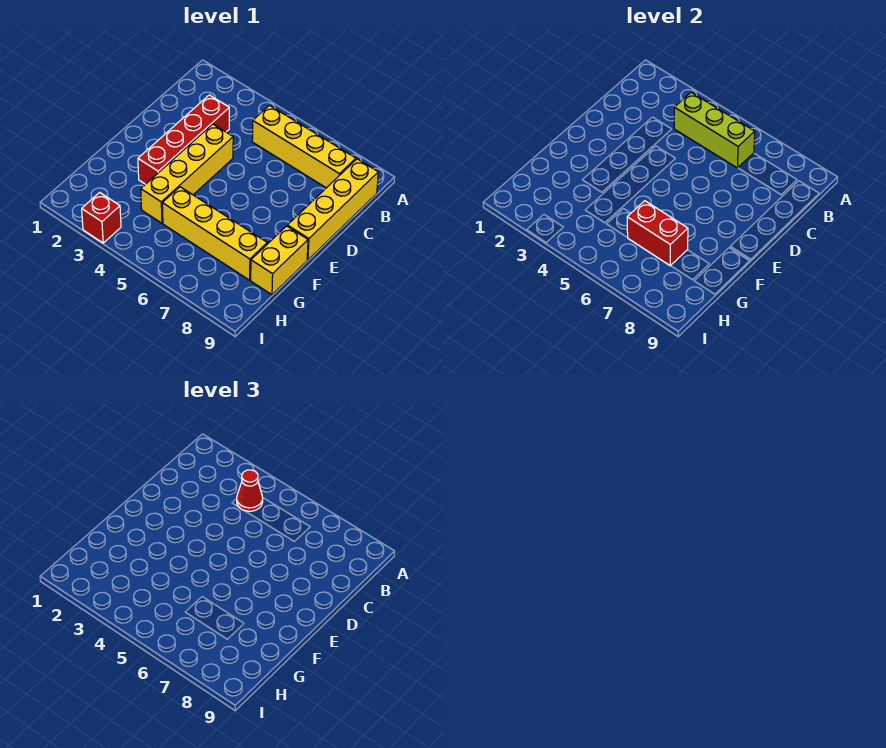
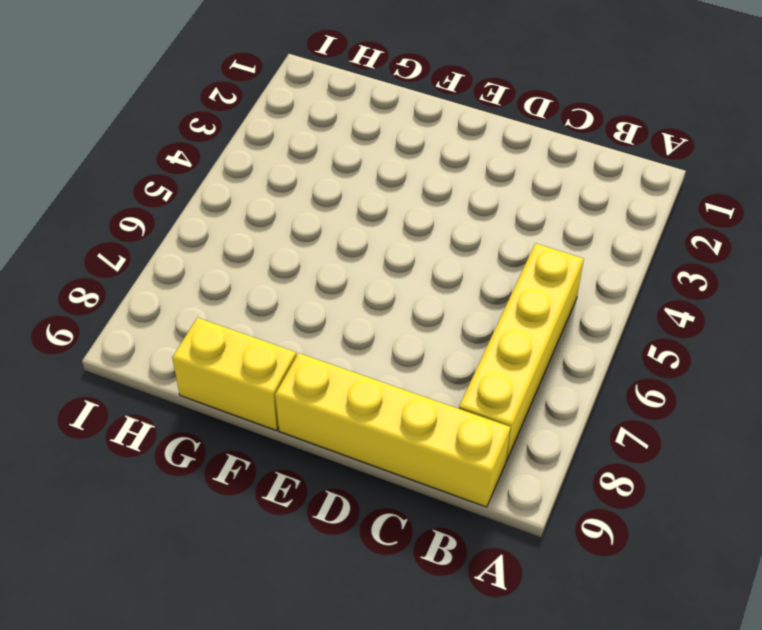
none -> red 1x4 brick [138,95,229,184]
none -> yellow 1x4 brick [141,124,233,223]

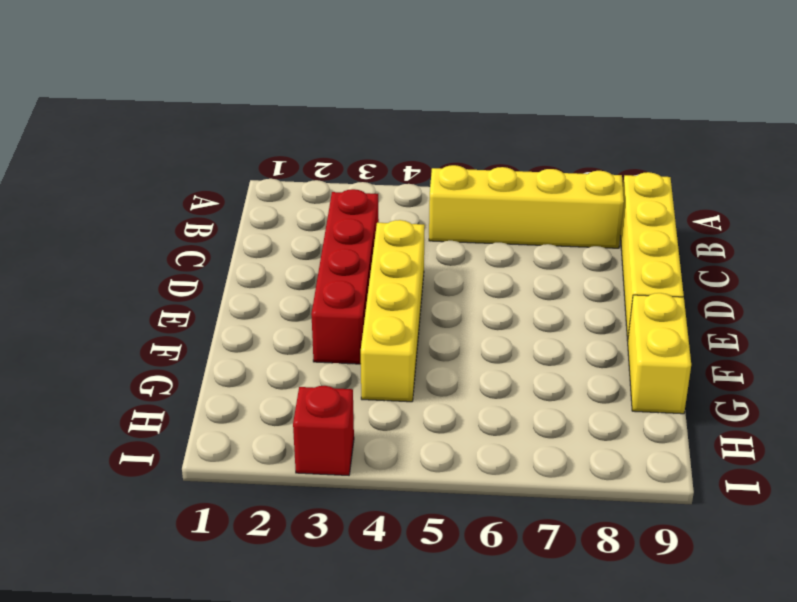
none -> yellow 1x4 brick [162,187,267,280]
none -> lime 1x3 brick [674,93,755,168]

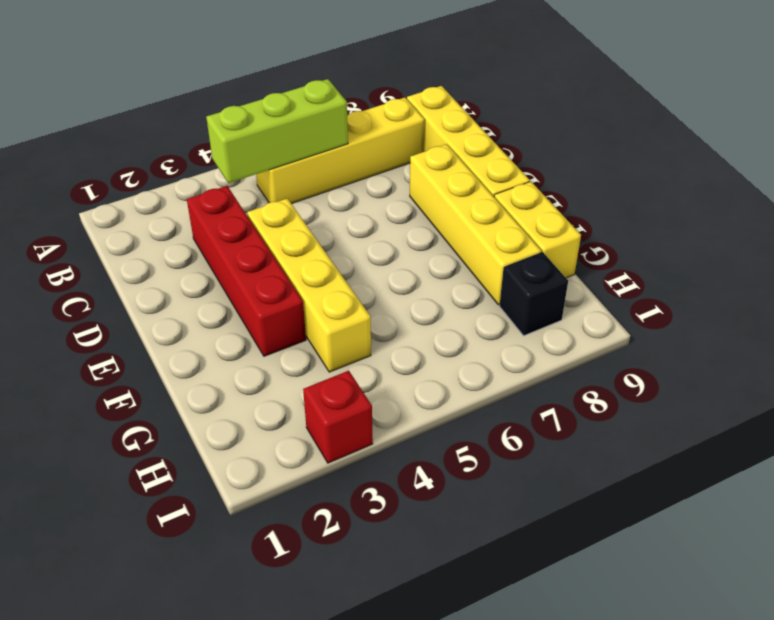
yellow 1x4 brick [410,144,541,305] -> yellow 1x4 brick turned to [162,187,267,280]
black 1x1 brick [500,252,568,336] -> none
none -> red 1x2 brick [627,201,688,266]
none -> red 1x1 cone [237,470,263,511]

